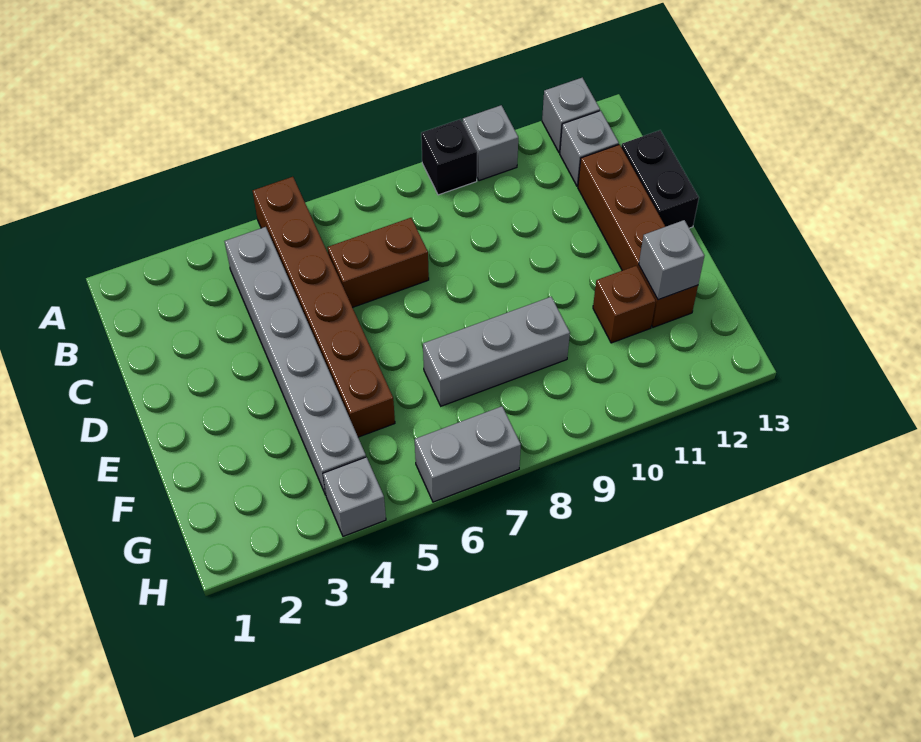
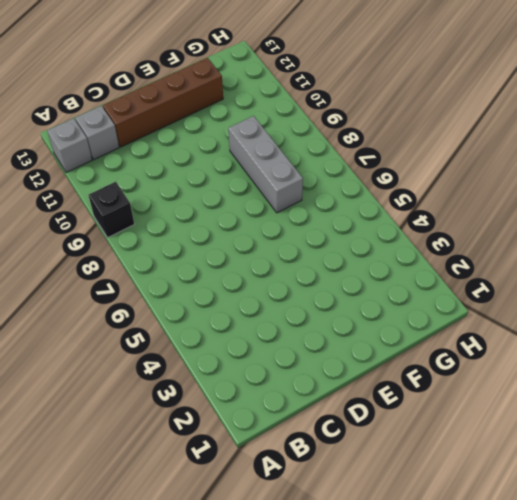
none -> brown 1x6 brick [253,177,395,437]
none -> grey 1x1 brick [463,105,518,181]
none -> grey 1x6 brick [224,227,366,495]

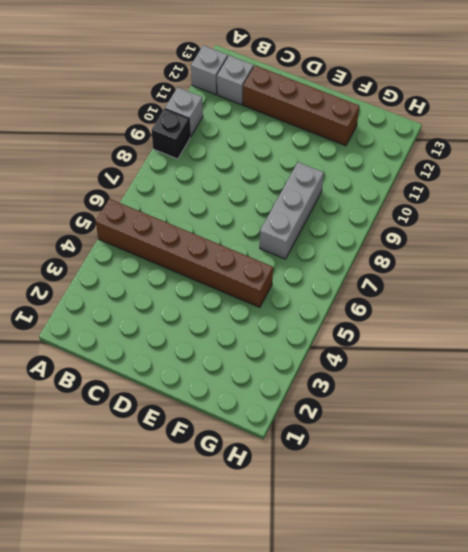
none -> grey 1x6 brick [224,227,366,495]
none -> brown 1x2 brick [328,218,429,307]
none -> black 1x2 brick [621,130,699,228]

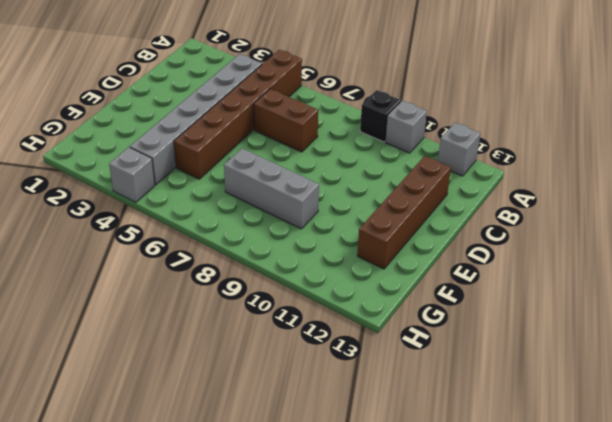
none -> grey 1x1 brick [560,111,619,186]
none -> black 1x2 brick [621,130,699,228]
none -> brown 1x1 brick [593,266,656,343]

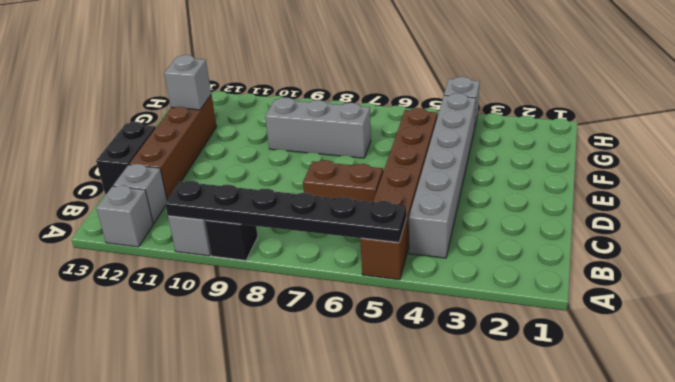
black 1x6 plate [165,181,407,242] -> none
none -> brown 1x1 brick [593,266,656,343]
none -> grey 1x2 brick [415,406,521,502]

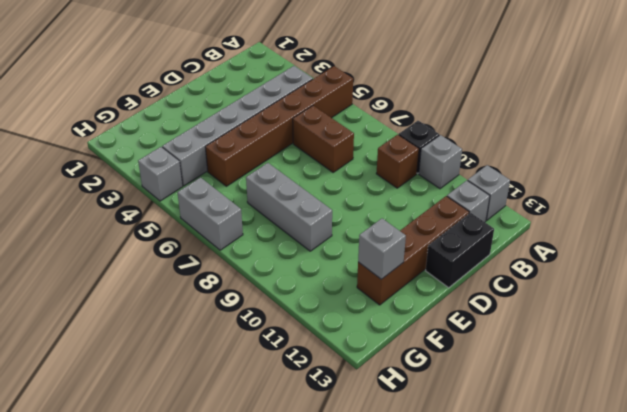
brown 1x1 brick [376,135,419,188] -> brown 1x1 brick moved to [593,266,656,343]

